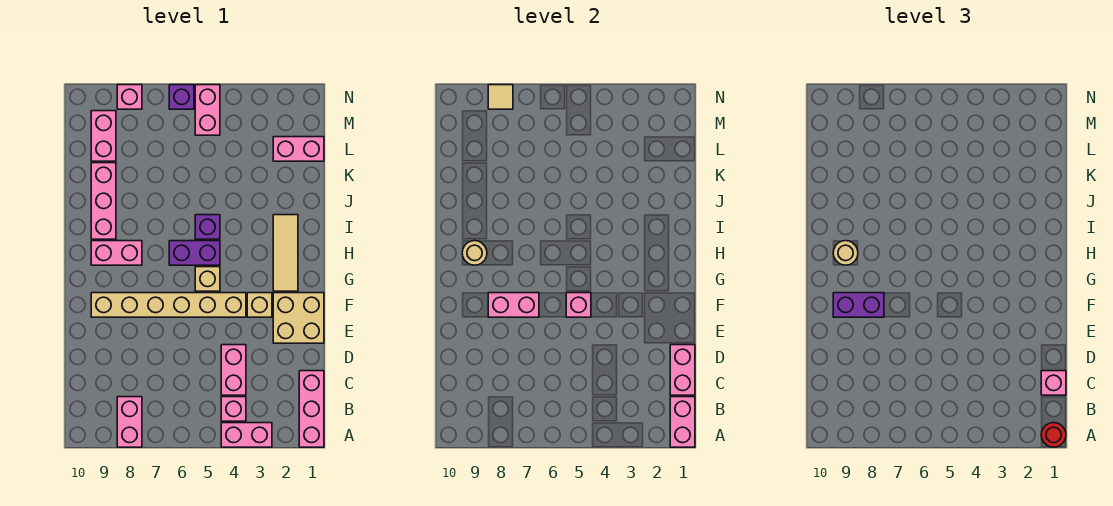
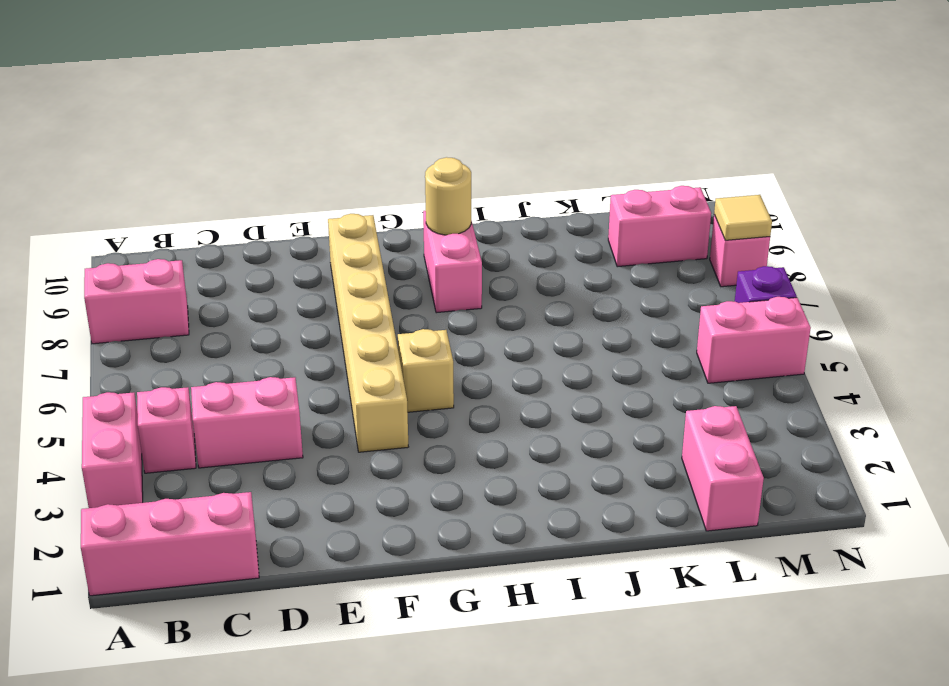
none -> tan 2x2 brick [273,293,324,343]
none -> tan 1x1 brick [247,293,272,317]
none -> tan 1x3 tile [273,215,298,291]

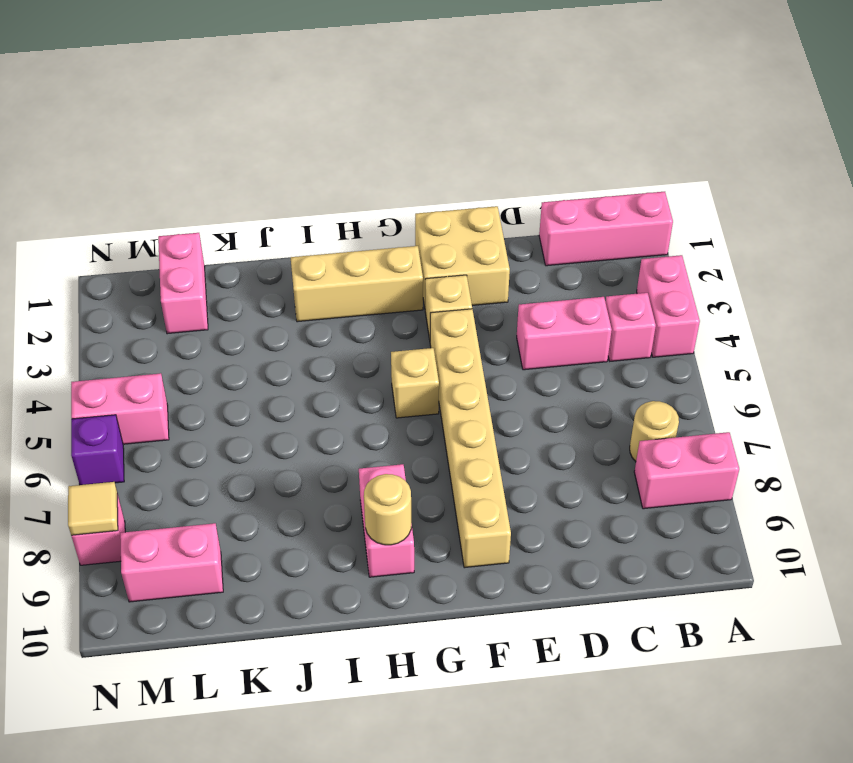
tan 1x1 round brick [630,401,679,461] -> tan 1x1 round brick moved to [833,241,858,265]
tan 1x3 brick [291,246,423,322] -> tan 1x3 tile [273,215,298,291]
none -> purple 1x2 brick [169,241,220,265]
none -> purple 1x1 brick [195,215,220,239]
none -> pink 1x3 brick [91,163,116,239]

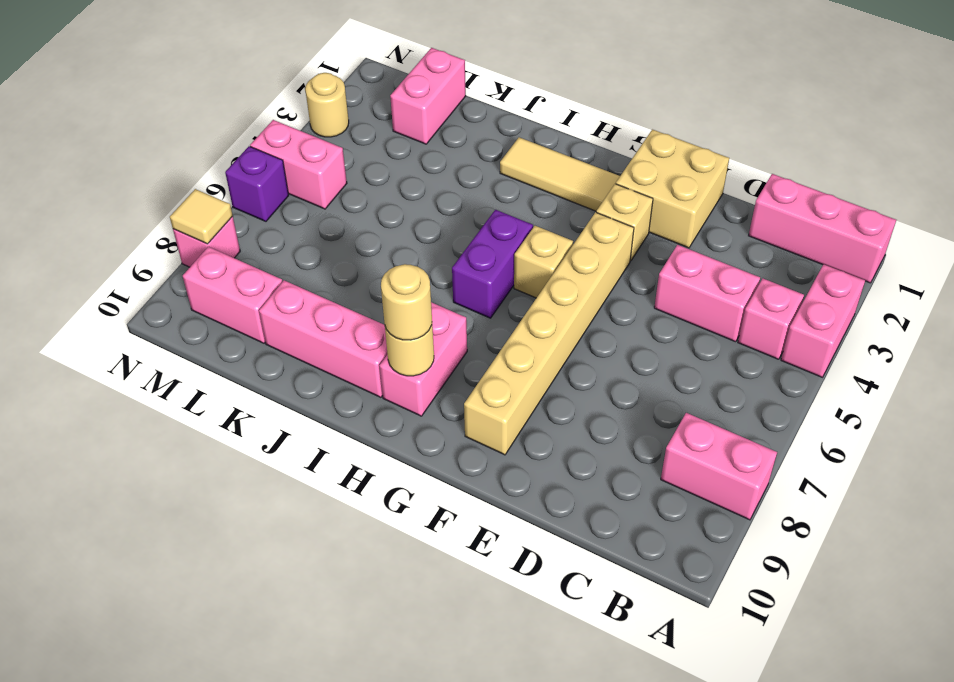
tan 1x1 round brick [305,73,349,137] -> none
none -> purple 1x1 brick [195,215,220,239]
none -> pink 1x2 brick [670,397,695,447]
none -> pink 1x2 brick [670,345,695,395]

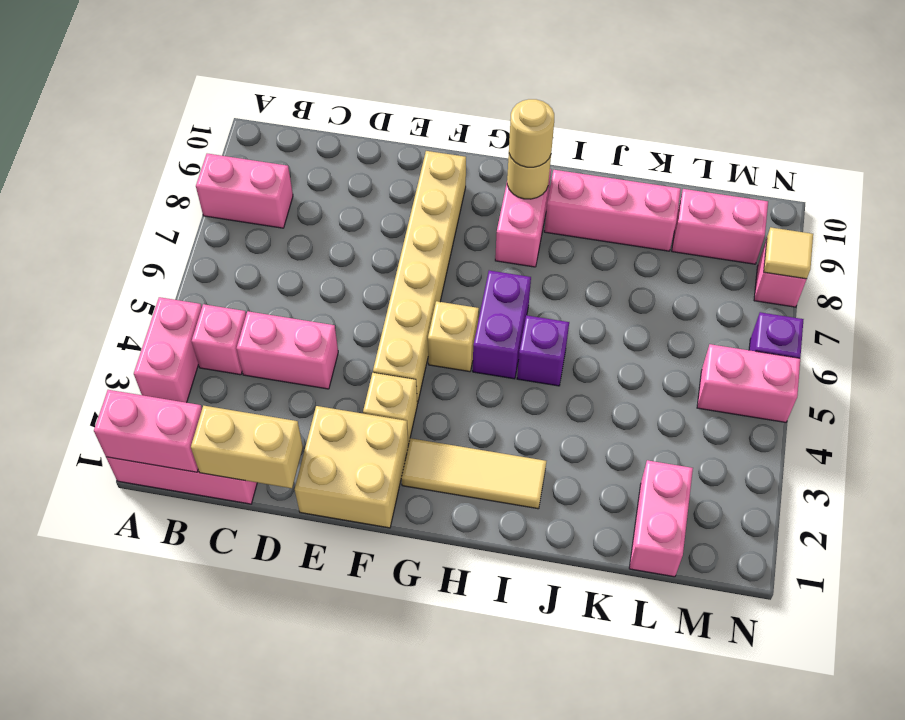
tan 1x2 brick [191,406,303,488] -> pink 1x2 brick [670,345,695,395]
none -> pink 1x1 brick [566,293,591,317]
none -> pink 1x2 brick [488,293,539,317]
none -> red 1x1 round brick [1041,423,1066,447]

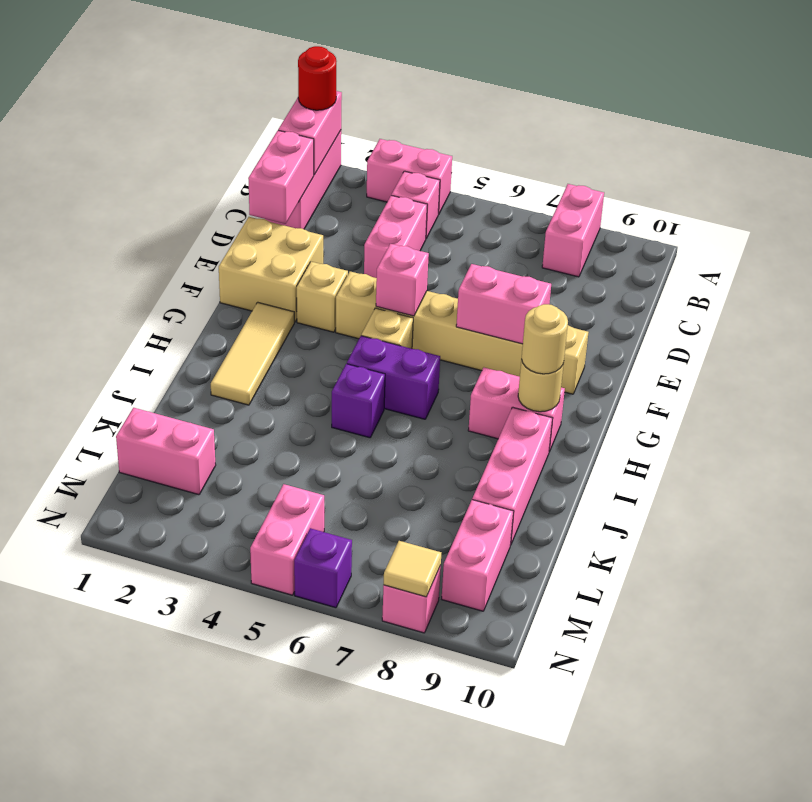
none -> pink 1x1 brick [1041,371,1066,395]
none -> purple 1x2 brick [833,293,884,317]

